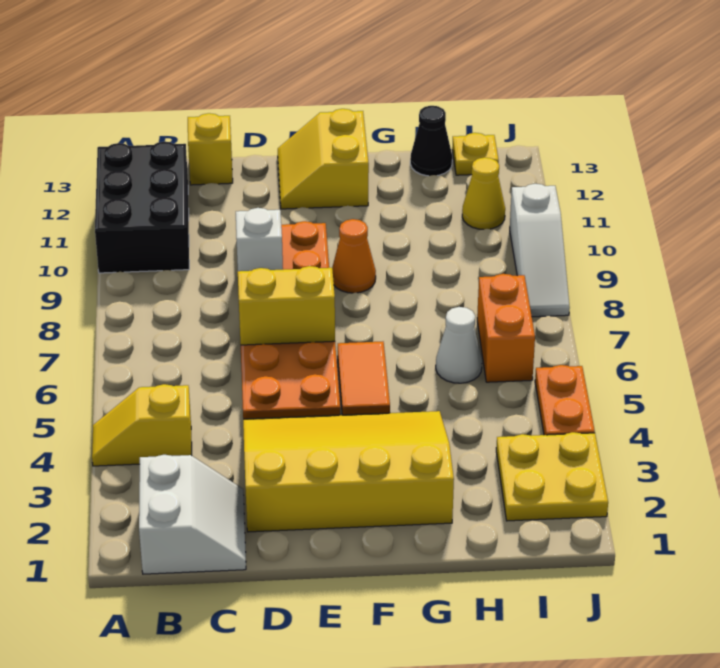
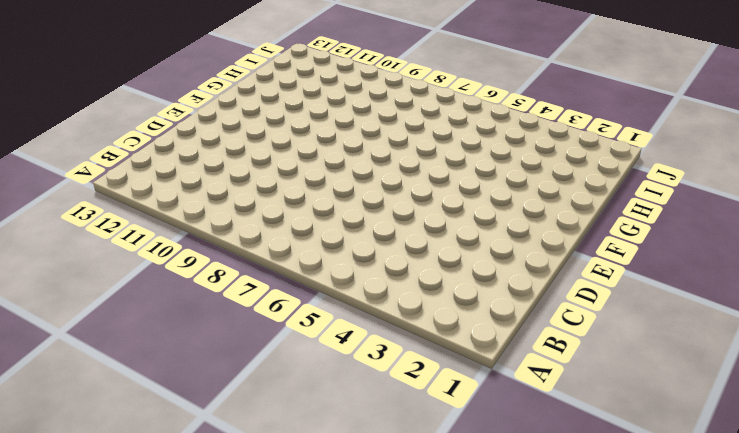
none -> yellow 1x2 slope [92,384,192,466]
none -> black 2x3 brick [95,142,189,273]
none -> white 2x2 slope [139,455,246,574]

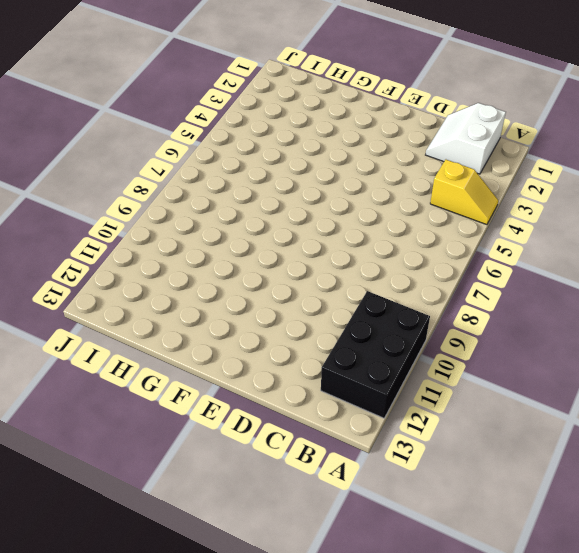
none -> yellow 1x1 brick [188,113,233,185]
none -> yellow 3x4 slope [243,411,454,532]
none -> orange 2x6 plate [241,221,340,419]

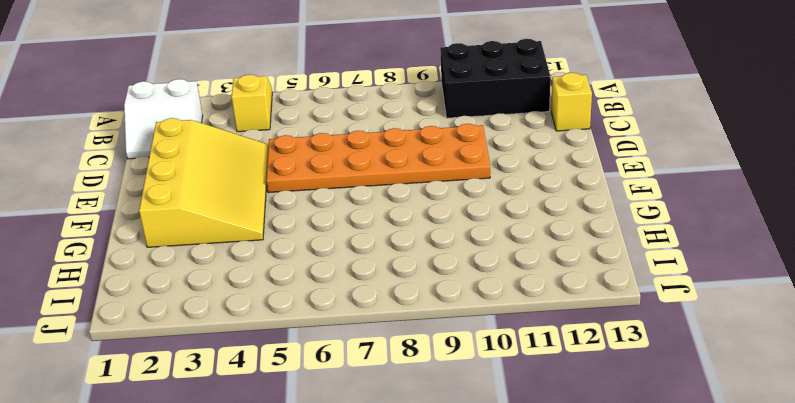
none -> yellow 2x2 slope [278,109,369,209]
none -> orange 1x2 tile [338,342,390,415]
none -> orange 1x1 cone [332,219,376,293]

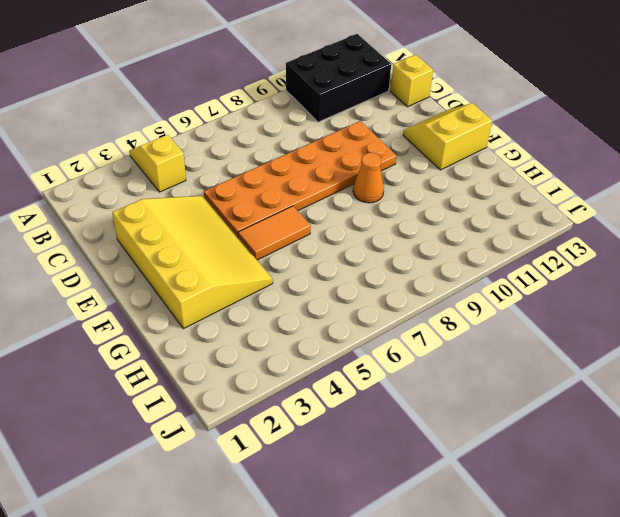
none -> white 2x2 slope [139,455,246,574]
none -> white 1x1 cone [436,307,482,383]
none -> black 1x1 cone [410,106,452,176]

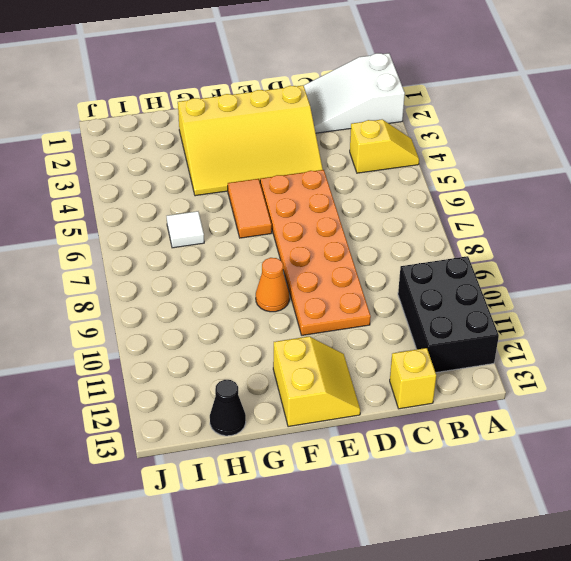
white 2x3 slope [304,53,405,133] -> white 2x2 slope [139,455,246,574]
white 1x1 tile [167,211,204,248] -> white 1x1 cone [436,307,482,383]
none -> yellow 2x2 plate [496,432,608,521]
none -> orange 1x2 brick [477,274,535,382]
none -> yellow 1x1 cone [462,157,505,229]

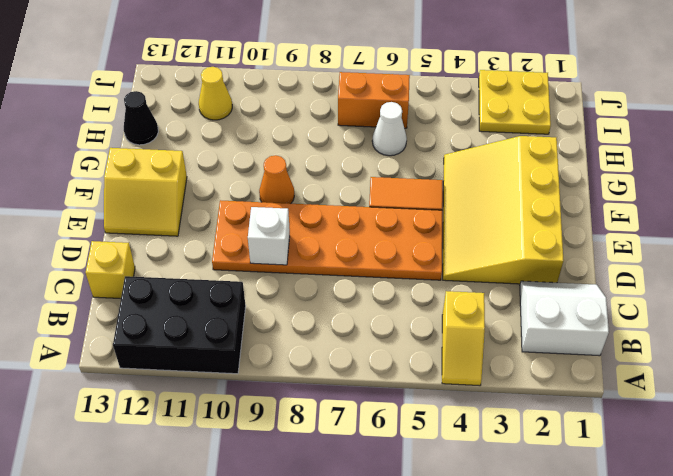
none -> yellow 1x1 plate [452,133,499,175]
none -> orange 1x2 plate [535,365,595,435]
none -> white 1x3 slope [510,184,570,317]

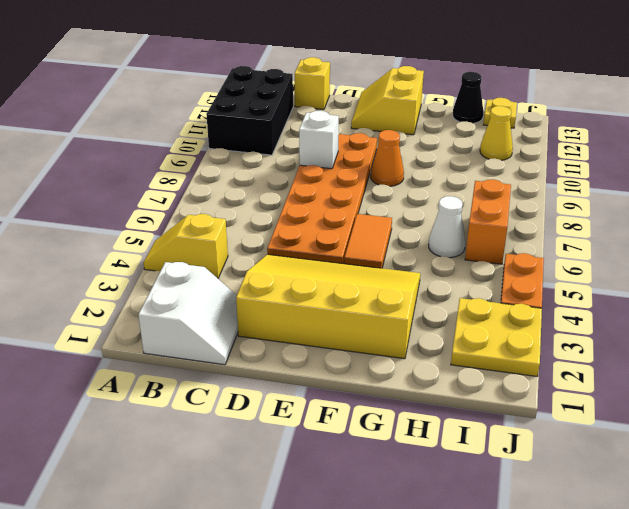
none -> white 1x3 slope [510,184,570,317]
none -> yellow 1x2 brick [238,266,335,345]

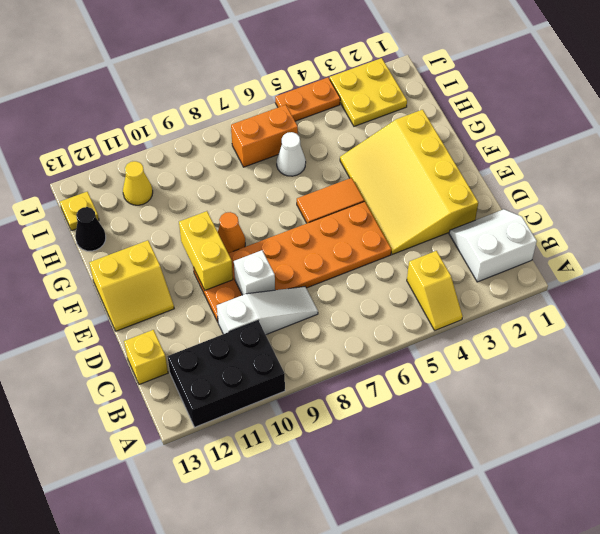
white 1x3 slope [217,287,318,335] -> white 1x3 slope moved to [510,184,570,317]
yellow 1x2 brick [179,211,233,290] -> yellow 1x2 brick moved to [238,266,335,345]

